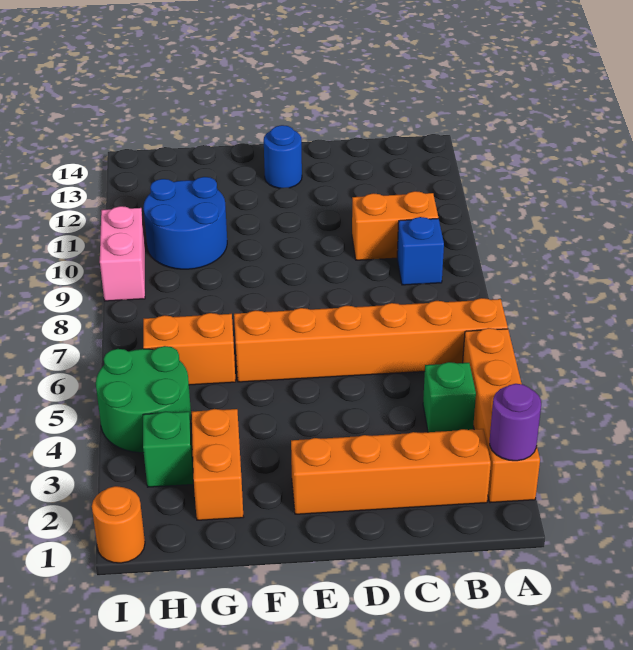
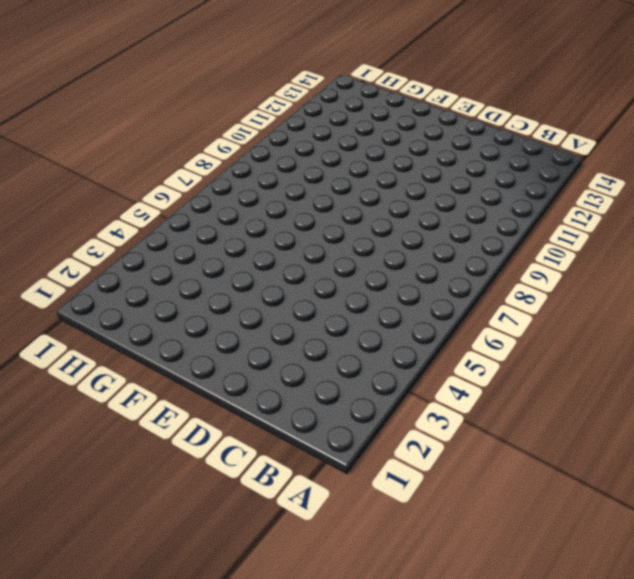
none -> orange 1x4 brick [463,328,540,503]
none -> orange 1x6 brick [234,298,508,382]
none -> orange 1x4 brick [291,429,491,514]

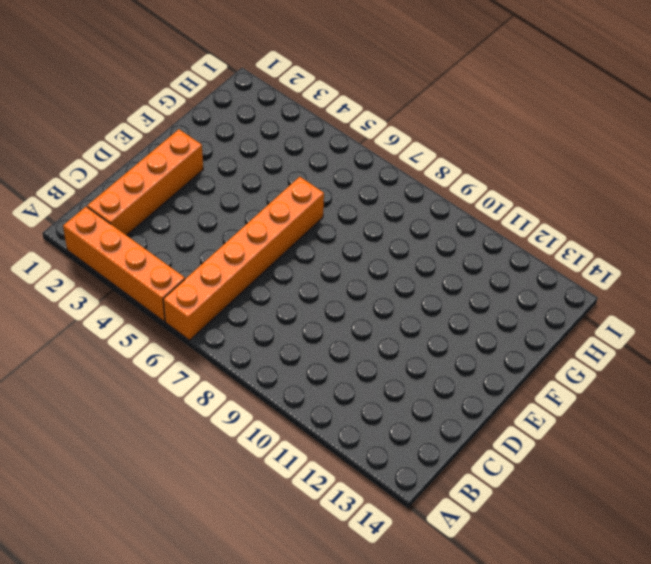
none -> green 1x1 brick [423,362,476,432]
none -> blue 1x1 brick [397,217,444,285]
none -> orange 1x2 brick [352,191,438,260]

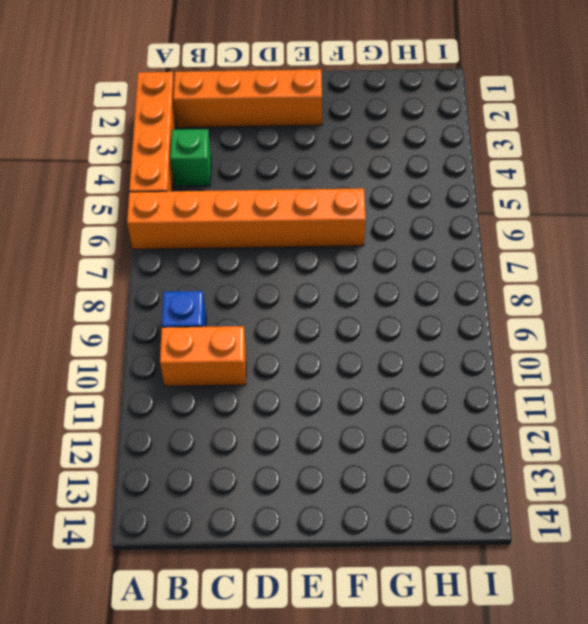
none -> blue 1x1 round brick [264,125,302,188]
none -> orange 1x2 brick [192,409,243,520]
none -> orange 1x2 brick [143,313,236,385]

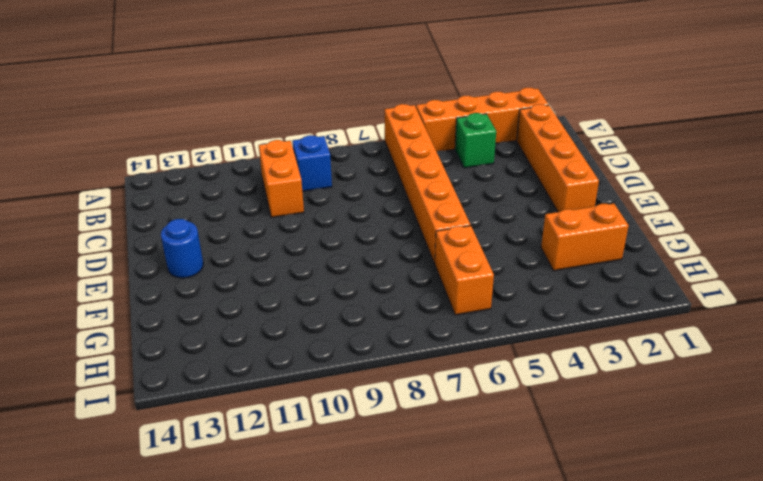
none -> blue 2x2 round brick [144,177,227,269]
none -> green 1x1 brick [143,412,193,487]
none -> green 2x2 round brick [96,346,191,453]

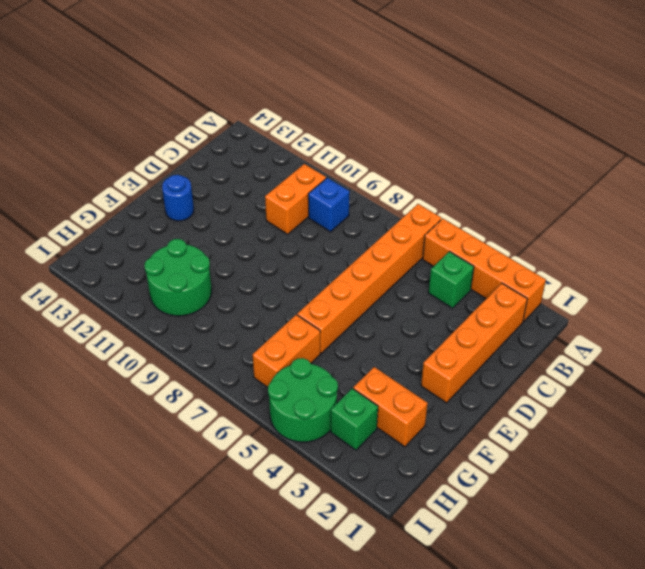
green 2x2 round brick [145,239,212,316] -> blue 2x2 round brick [144,177,227,269]
none -> orange 1x1 round brick [92,486,145,563]
none -> pink 1x2 brick [100,206,145,301]
none -> purple 1x1 round brick [490,384,541,461]

